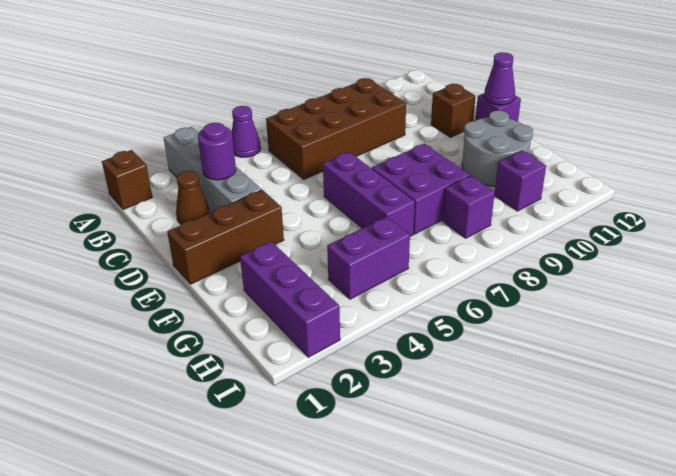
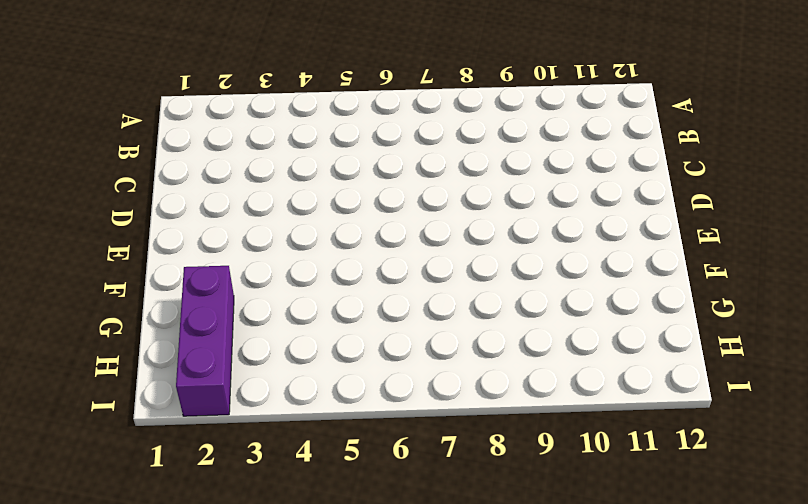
none -> brown 1x1 brick [102,150,152,209]
none -> grey 1x4 brick [164,127,262,212]
none -> purple 1x1 cone [232,106,261,157]

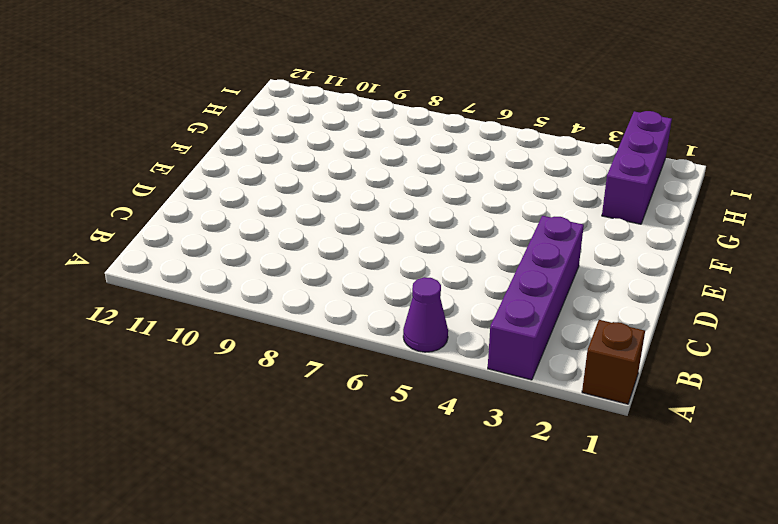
purple 1x4 brick [488,216,584,380] -> grey 1x4 brick [164,127,262,212]
none -> brown 2x4 brick [266,78,406,179]
none -> brown 1x1 cone [176,171,210,224]
none -> brown 1x1 brick [431,84,475,137]

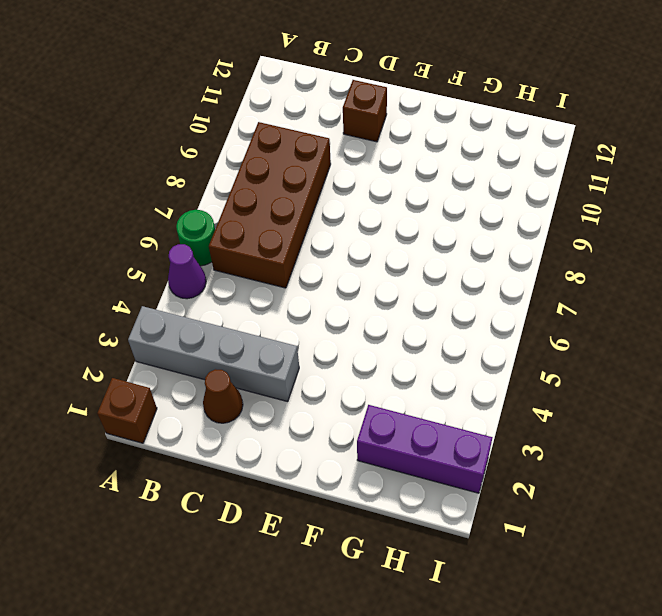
green 1x1 round brick [176,210,215,266] -> none
none -> brown 1x3 brick [167,190,284,284]
none -> purple 1x3 brick [323,152,415,236]
none -> purple 1x1 brick [475,93,521,121]

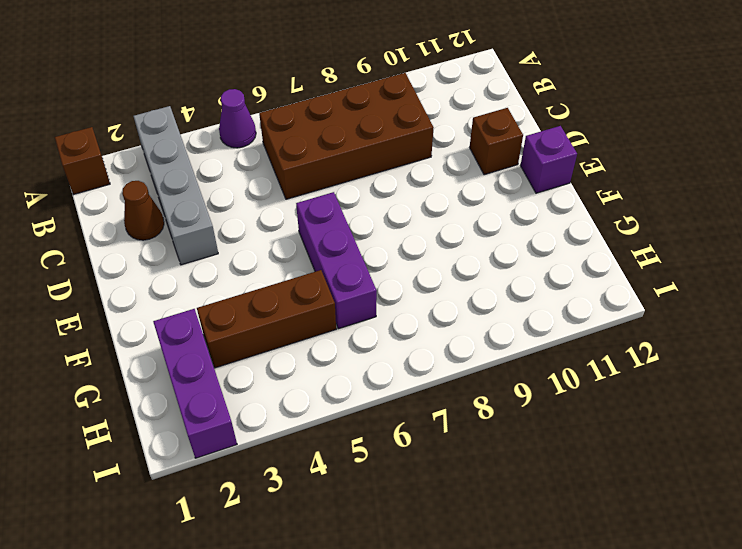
brown 1x3 brick [197,270,336,368] -> brown 1x3 brick moved to [167,190,284,284]
none -> purple 2x2 brick [372,144,470,234]
none -> grey 2x2 round brick [462,110,533,186]
none -> purple 1x2 brick [327,216,410,299]

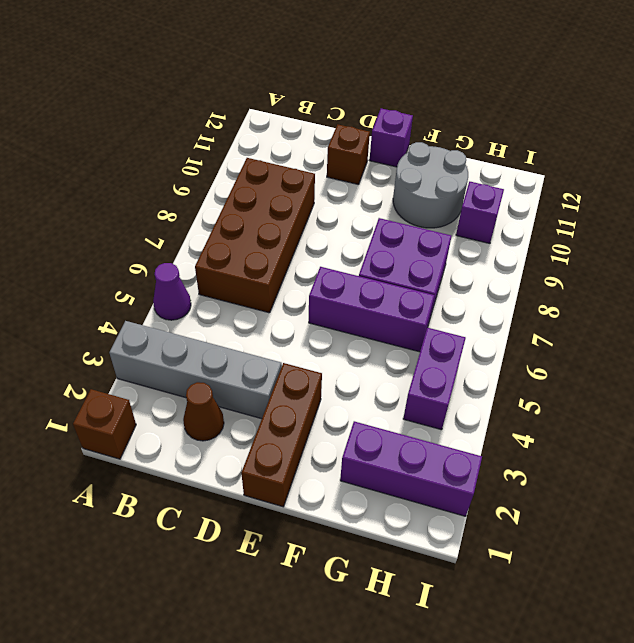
none -> purple 1x1 brick [443,176,495,238]
none -> purple 1x1 round brick [198,123,236,180]
none -> purple 1x1 cone [484,52,515,105]

